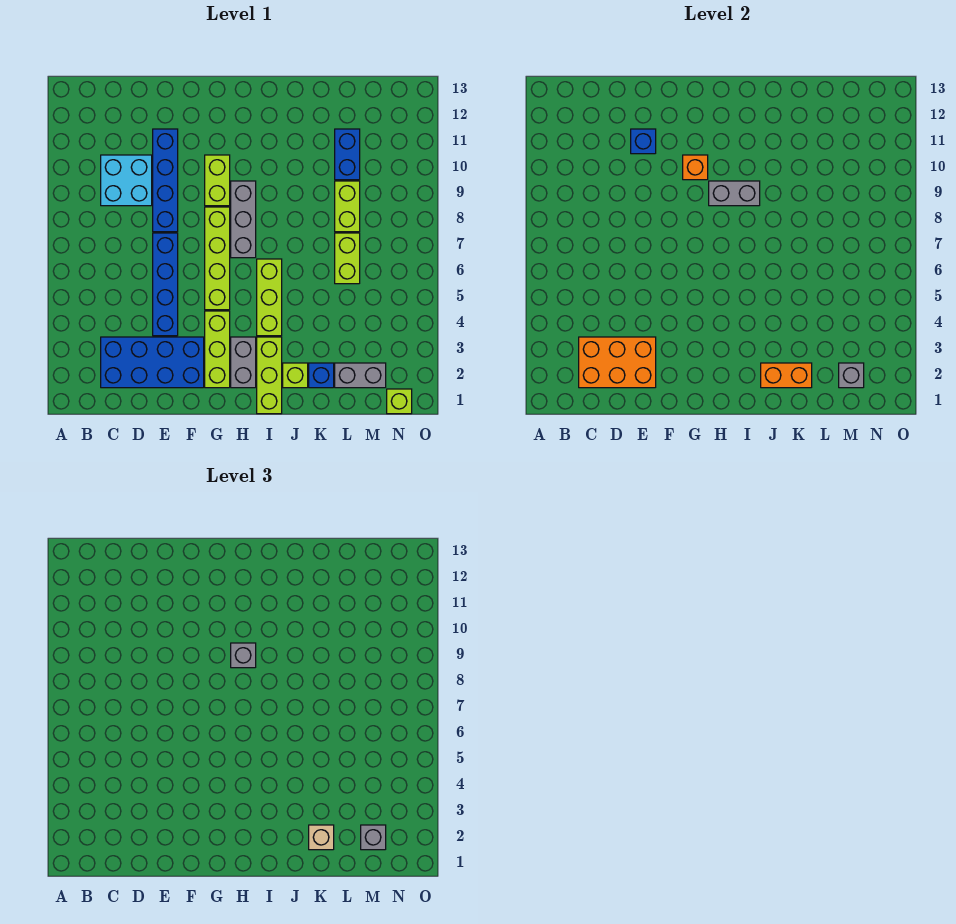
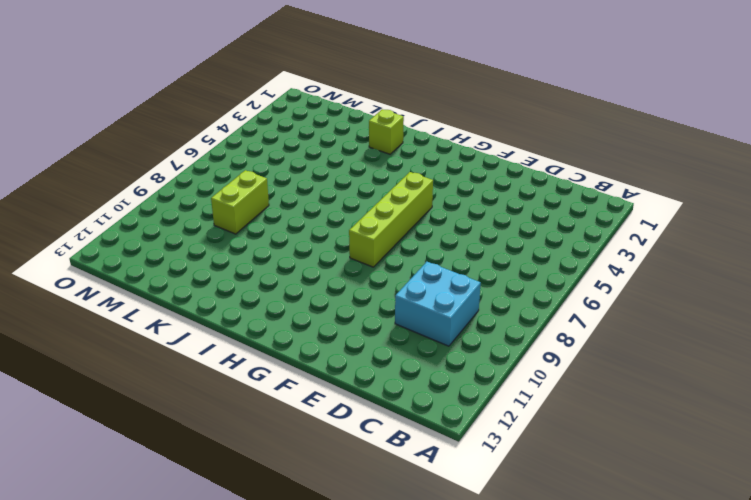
none -> blue 2x4 brick [101,337,204,388]
none -> blue 1x4 brick [153,233,178,336]
none -> blue 1x4 brick [153,129,178,232]

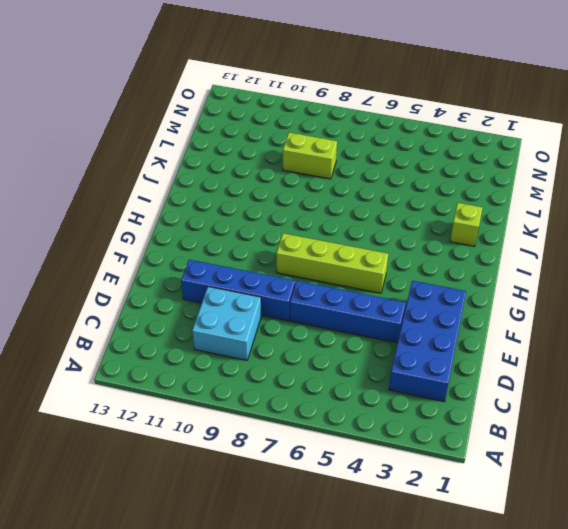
none -> lime 1x3 brick [205,311,230,388]
none -> lime 1x2 brick [205,155,230,206]
none -> grey 1x2 brick [231,337,256,388]

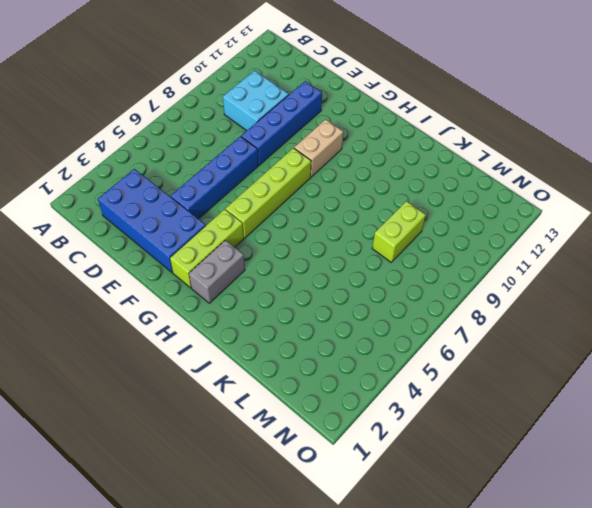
tan 1x2 brick [294,119,343,177] -> lime 1x2 brick [205,155,230,206]
none -> grey 1x3 brick [231,181,256,258]
none -> lime 1x3 brick [257,337,282,414]
none -> lime 1x3 brick [257,259,282,336]

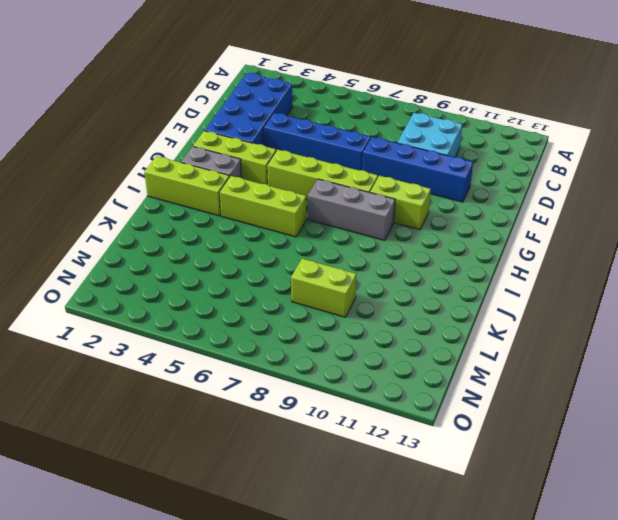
none -> lime 1x1 brick [283,363,308,388]
none -> blue 1x1 brick [309,363,334,388]
none -> grey 1x2 brick [335,363,386,388]

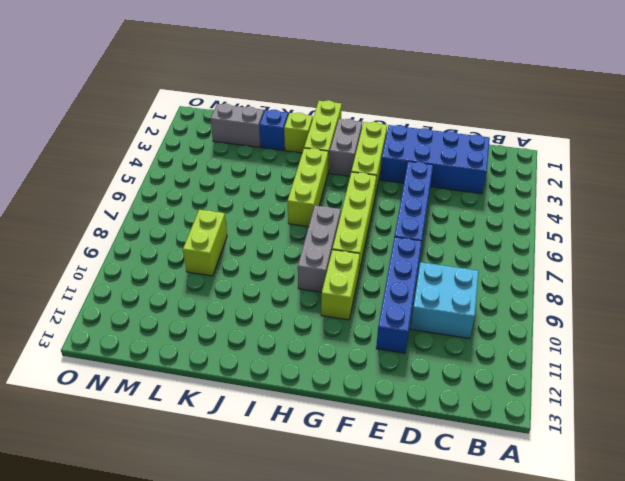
none -> lime 1x2 brick [335,233,360,284]
none -> blue 1x2 brick [335,129,360,180]
none -> lime 1x1 brick [387,389,412,414]

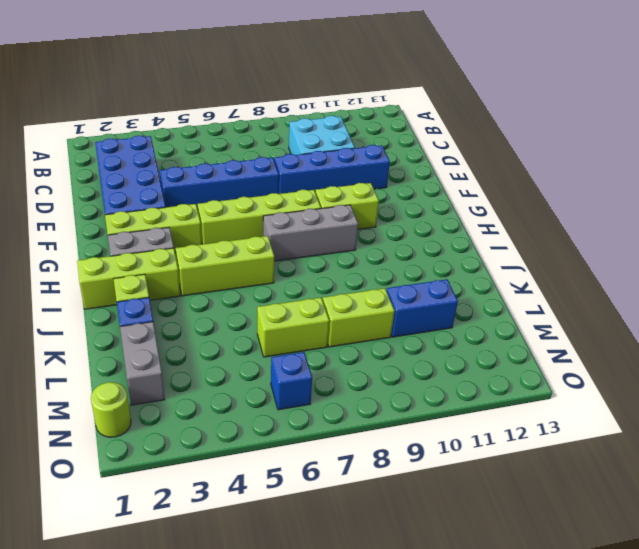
lime 1x1 round brick [91,382,131,437] -> lime 1x1 brick [387,389,412,414]
blue 1x1 brick [271,352,312,410] -> blue 1x1 brick moved to [631,129,656,154]
none -> orange 2x3 brick [579,337,656,388]
none -> orange 1x1 brick [683,155,708,180]
none -> grey 1x2 brick [709,181,760,206]

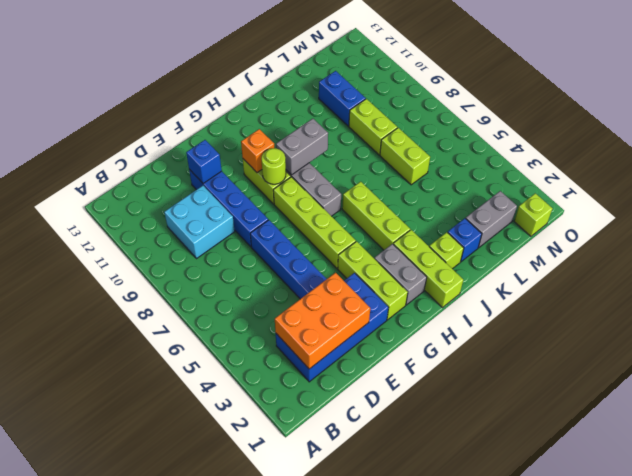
lime 1x1 round brick [261,148,286,184] -> none
none -> orange 1x2 brick [761,363,812,388]
none -> grey 1x1 brick [839,363,864,388]
none -> grey 1x1 brick [231,643,256,668]

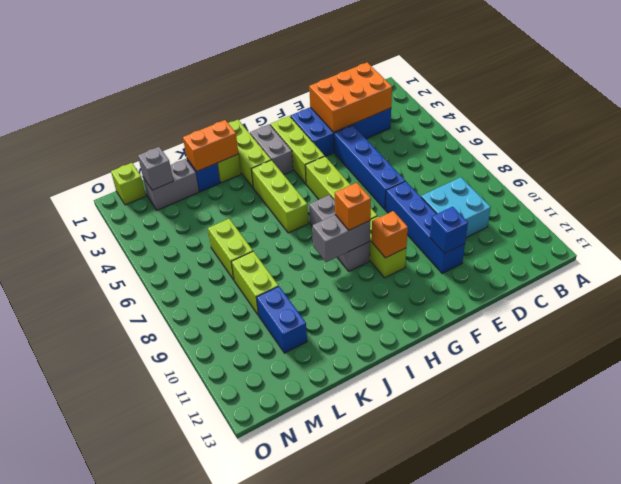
orange 1x1 brick [335,183,371,230] -> grey 1x1 brick [231,643,256,668]
none -> tan 1x1 brick [309,825,334,850]
none -> grey 1x1 brick [361,825,386,850]

